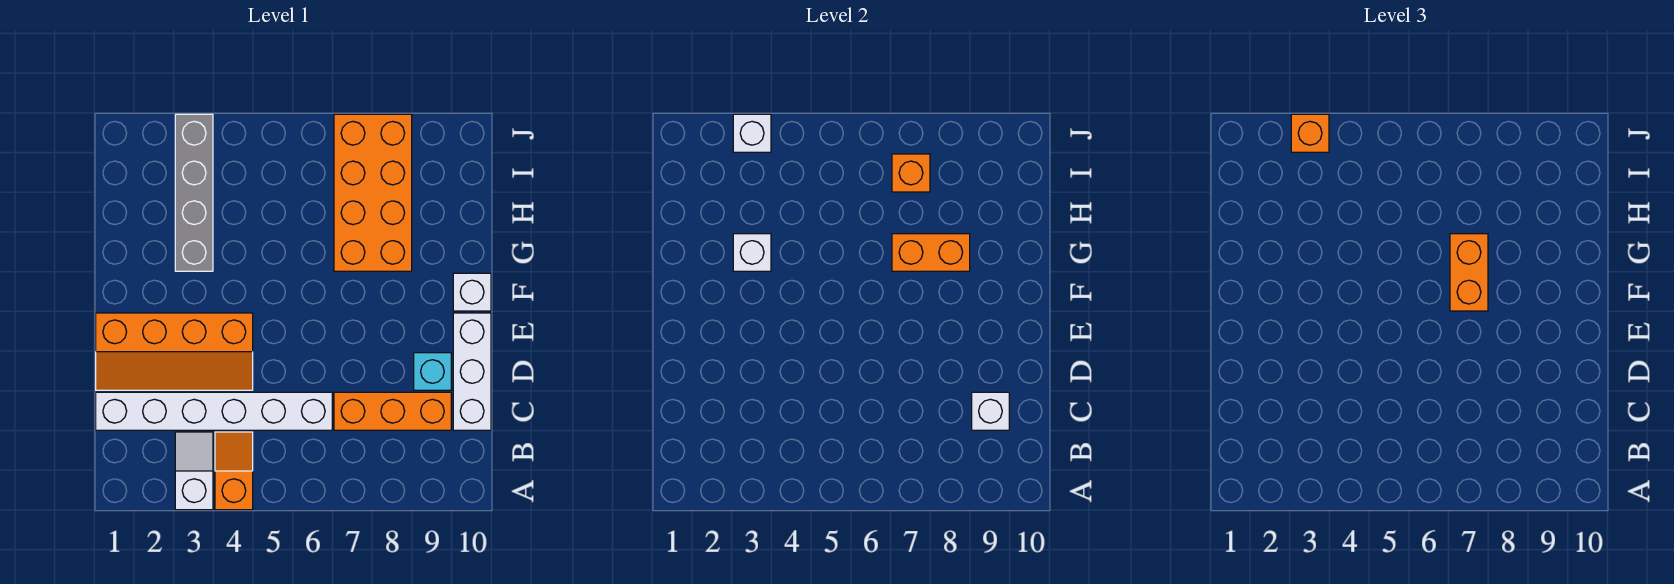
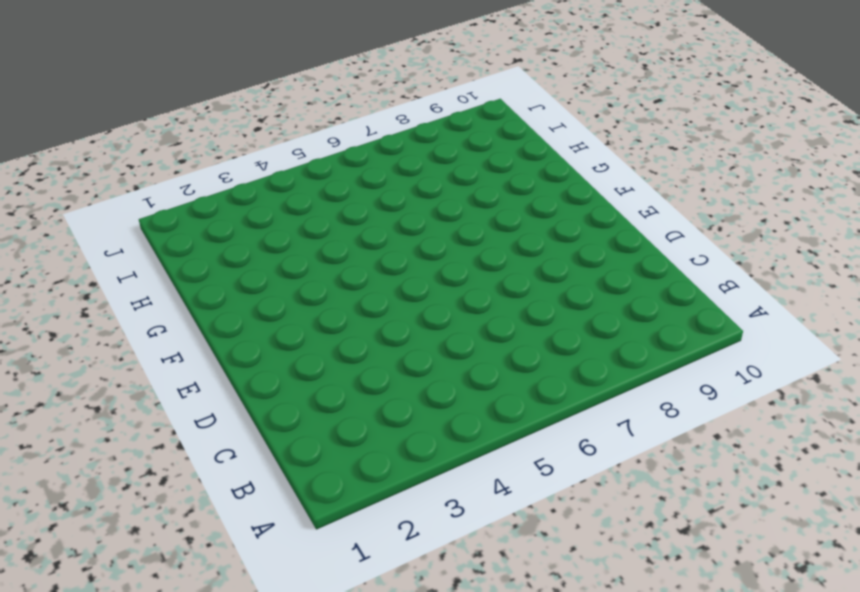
none -> white 1x2 slope [175,432,213,510]
none -> orange 1x2 slope [215,432,253,510]
none -> white 1x6 brick [96,392,332,430]

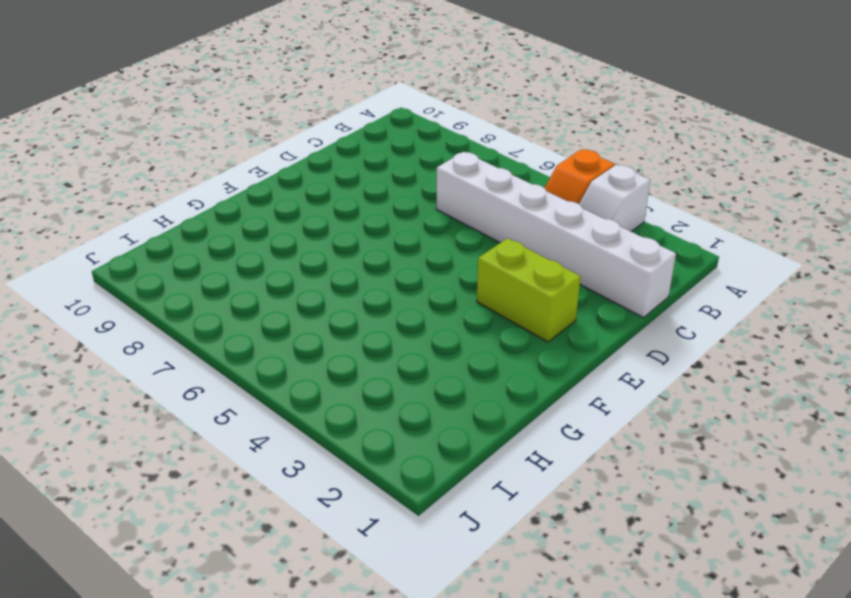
lime 1x2 brick [477,238,581,342] -> orange 2x4 slope [96,313,253,390]
none -> orange 1x3 brick [334,392,451,430]
none -> white 1x3 brick [453,313,491,430]
none -> cyan 1x1 brick [414,353,451,390]

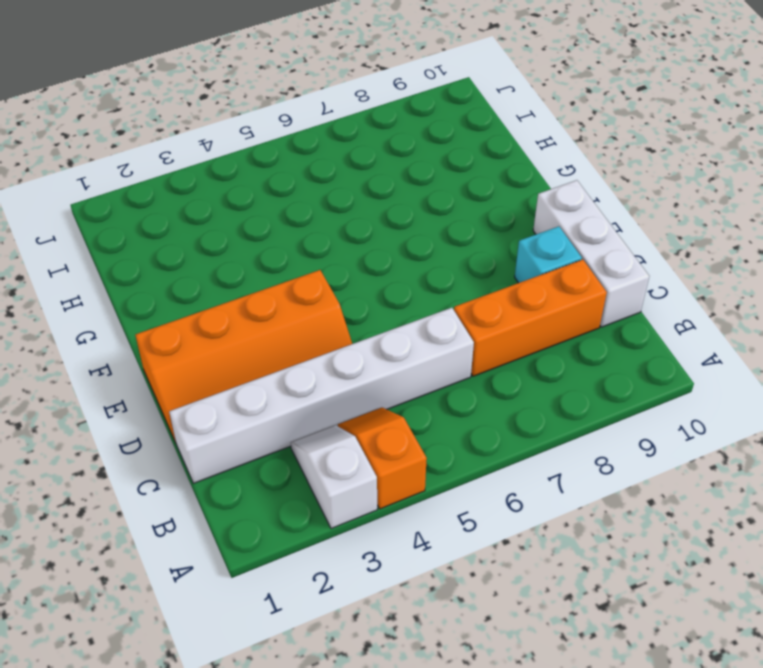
none -> white 1x1 brick [453,273,491,311]
none -> grey 1x4 brick [175,114,213,271]
none -> orange 2x4 brick [334,114,412,271]

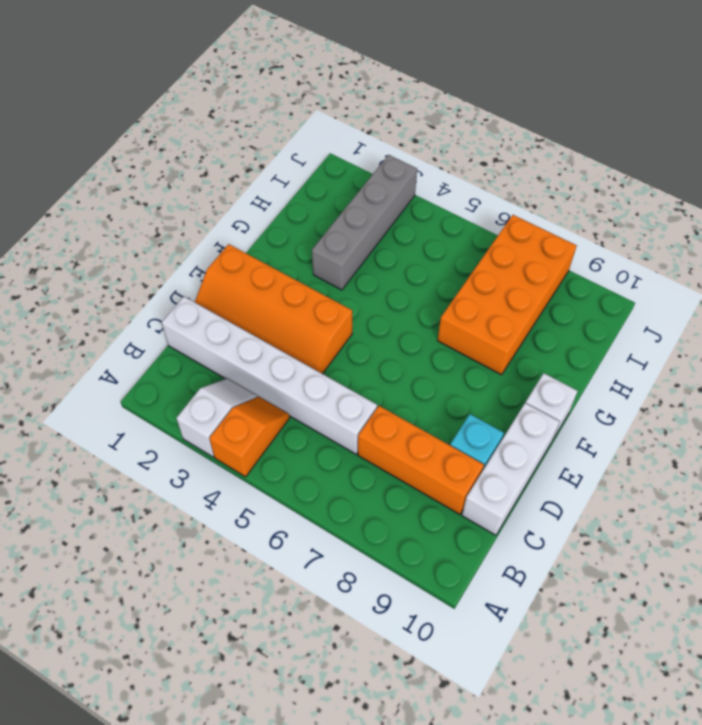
none -> white 1x1 brick [972,392,1009,430]
none -> white 1x1 brick [733,234,771,271]
none -> orange 1x2 brick [892,234,970,271]

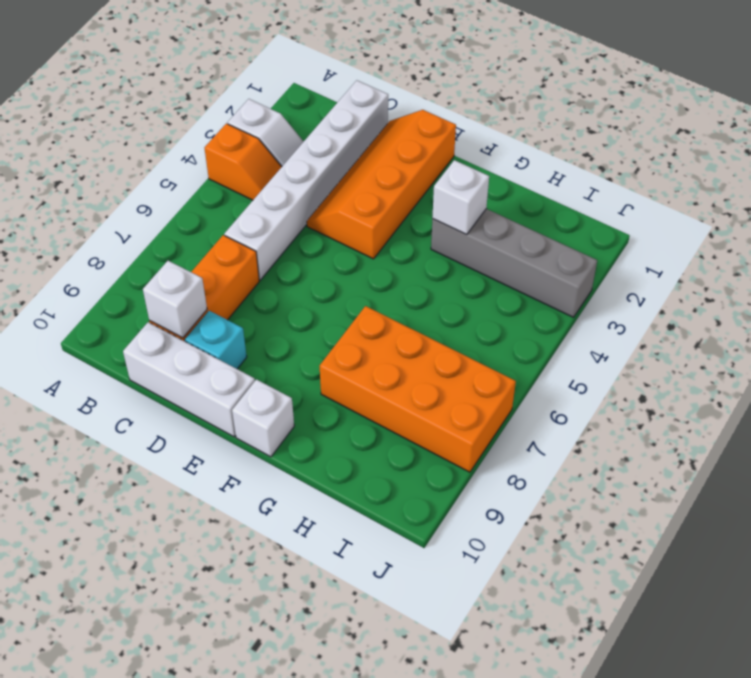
none -> orange 1x2 brick [892,234,970,271]
none -> orange 1x1 brick [892,154,930,192]
none -> white 1x1 brick [733,114,771,152]

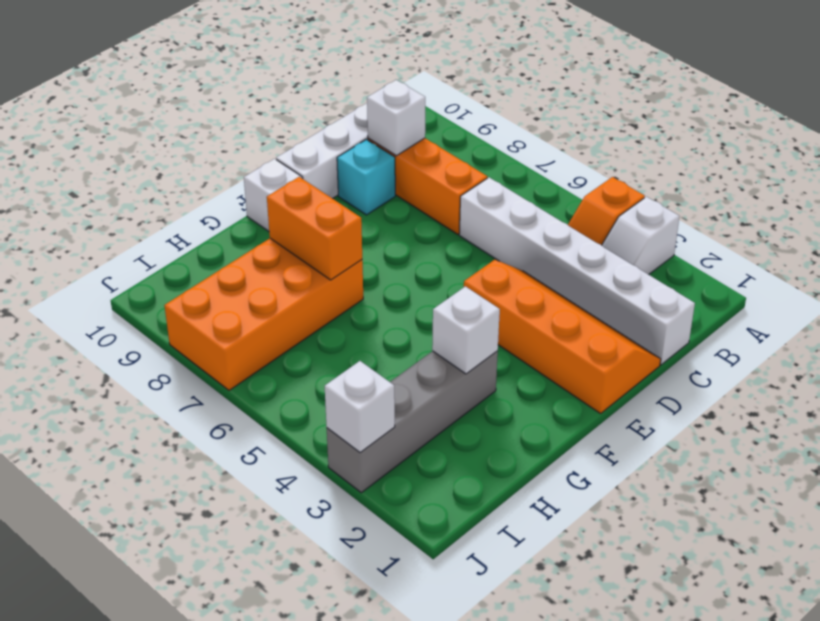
none -> orange 1x1 brick [892,154,930,192]
none -> orange 1x2 brick [1450,234,1488,311]
none -> orange 1x1 brick [1291,114,1329,152]

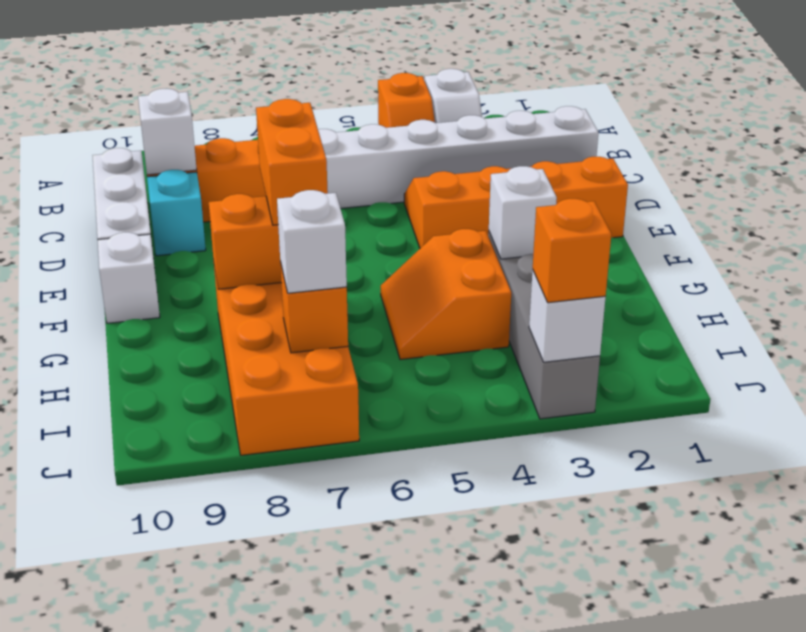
orange 2x2 slope [381,229,511,360] -> none
white 1x1 brick [277,190,347,293] -> none

